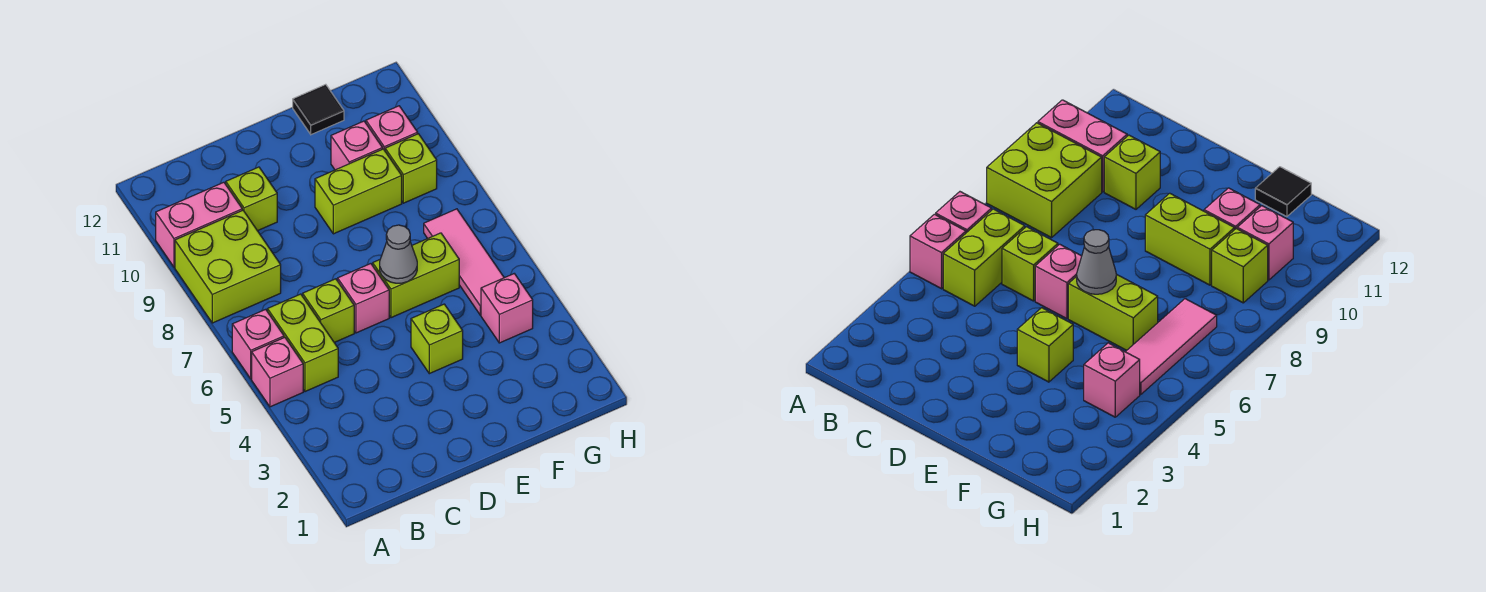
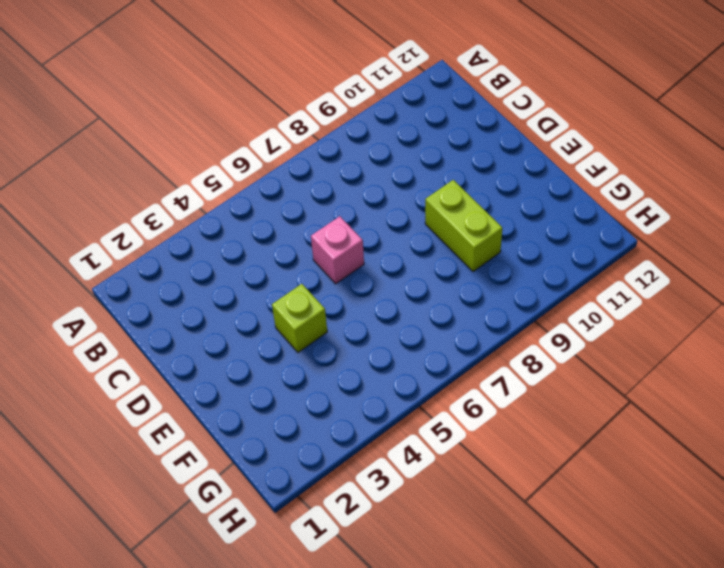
none -> pink 1x1 brick [252,337,303,407]
none -> pink 1x1 brick [232,309,284,379]
none -> lime 2x2 brick [175,210,281,323]

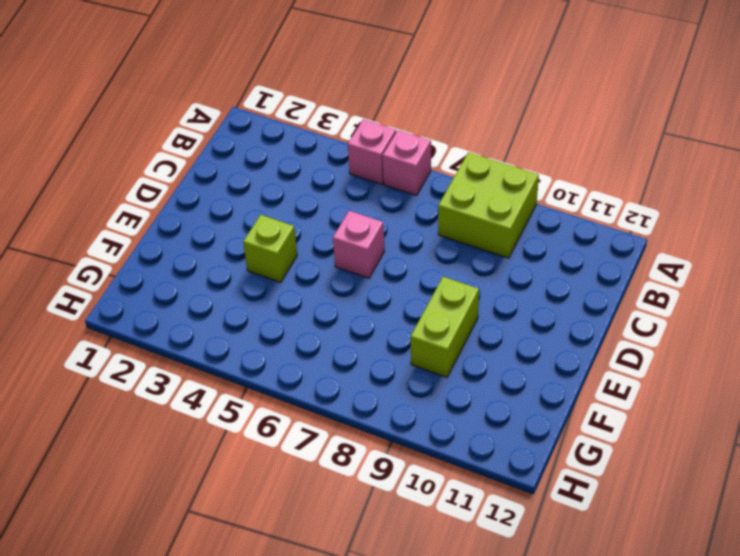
none -> pink 1x2 brick [156,182,242,267]
none -> lime 1x2 brick [267,294,338,392]
none -> lime 1x1 brick [303,279,354,343]

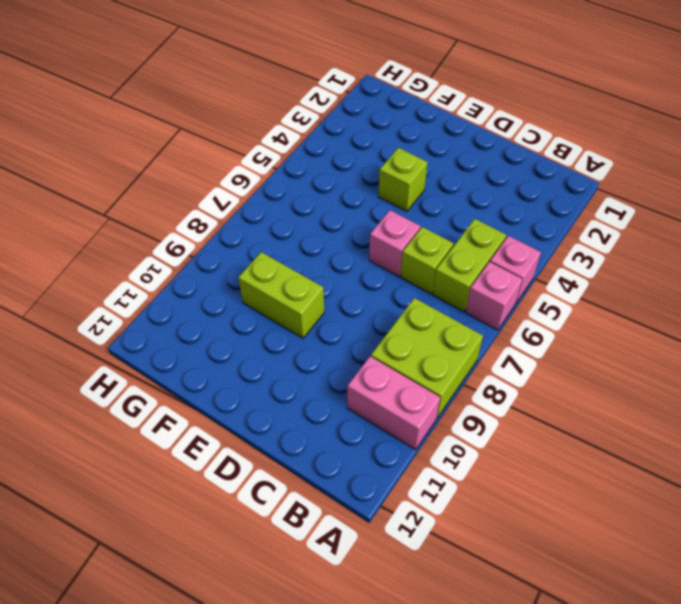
none -> lime 1x1 brick [226,167,277,231]
none -> lime 1x2 brick [373,233,459,318]
none -> pink 1x1 brick [331,121,383,170]

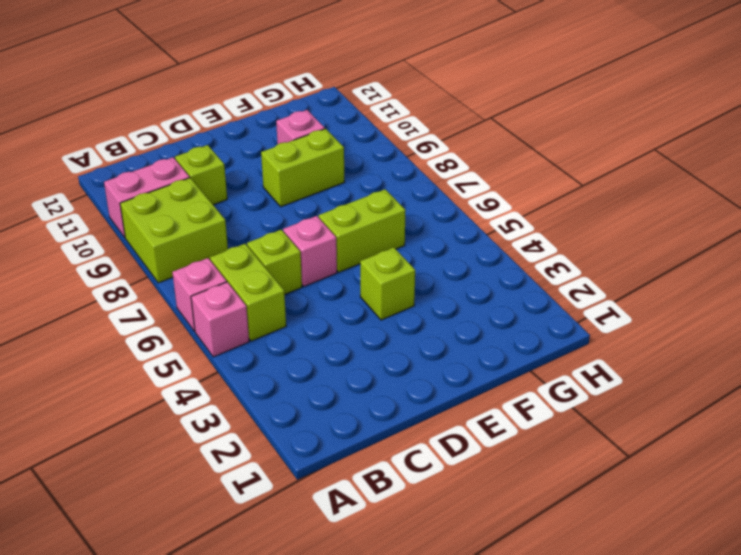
none -> black 1x1 tile [293,84,344,135]
none -> pink 1x1 brick [481,274,533,343]
none -> pink 1x3 tile [424,209,504,315]

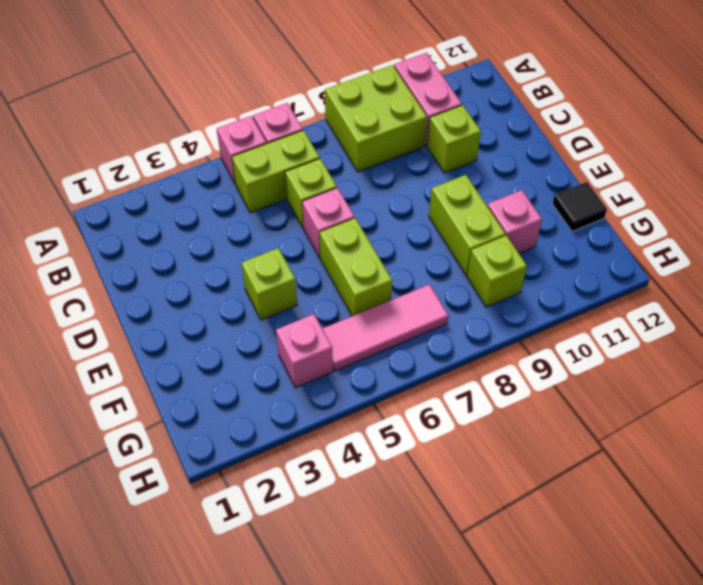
none -> pink 1x1 brick [366,106,418,150]
none -> grey 1x1 cone [380,225,417,283]

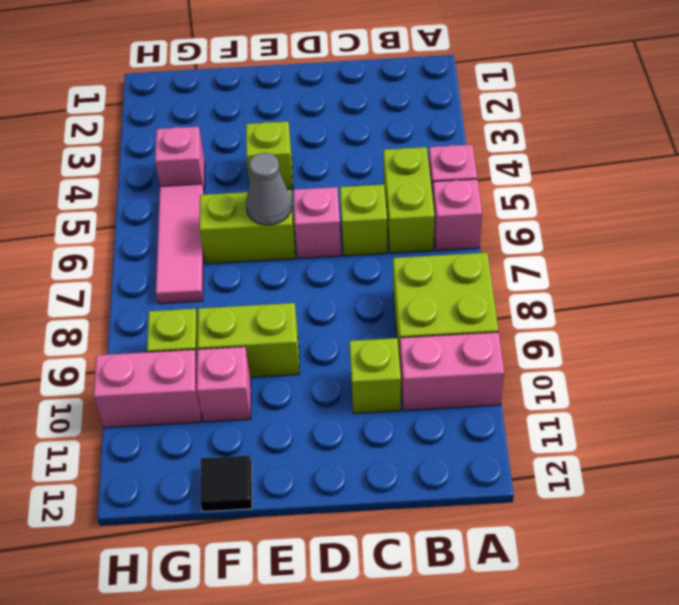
pink 1x2 brick [93,350,201,428] -> pink 1x1 brick [366,106,418,150]

